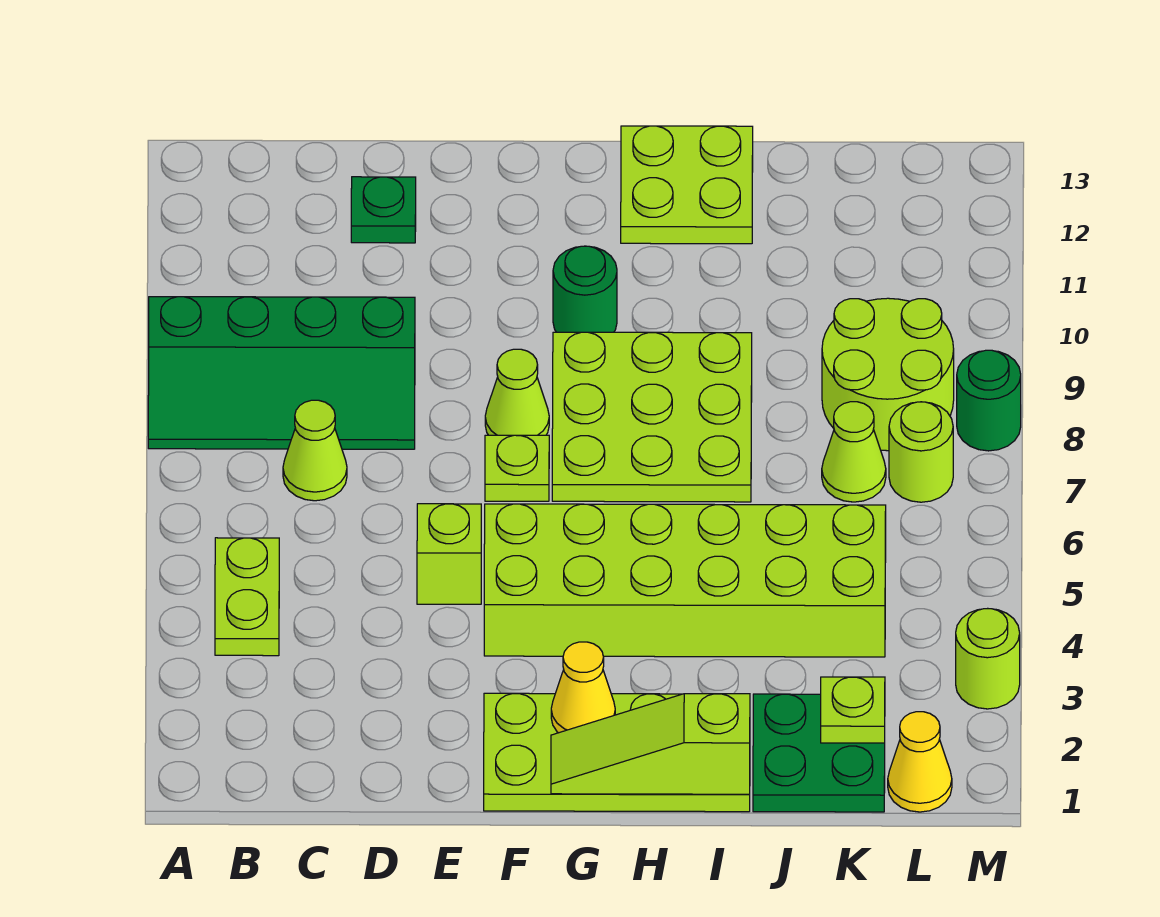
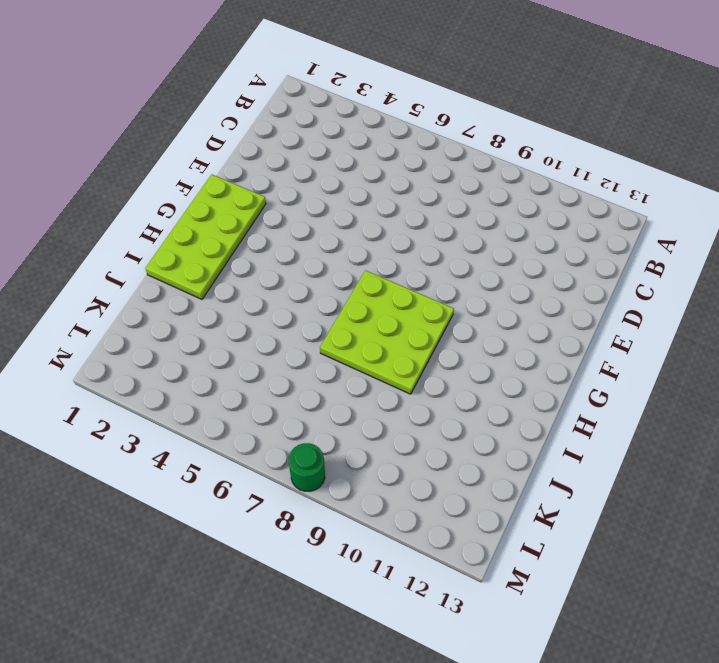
none -> green 2x4 slope [148,297,415,449]
none -> lime 1x2 plate [215,538,279,656]
none -> lime 1x1 cone [283,400,347,501]

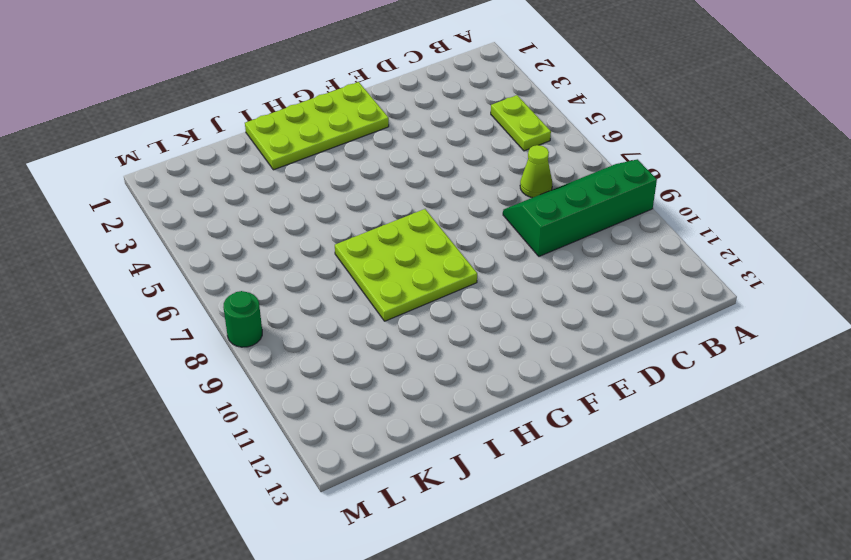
none -> green 1x1 plate [351,177,416,243]
none -> lime 1x1 brick [417,504,481,604]
none -> lime 2x6 brick [484,504,886,657]

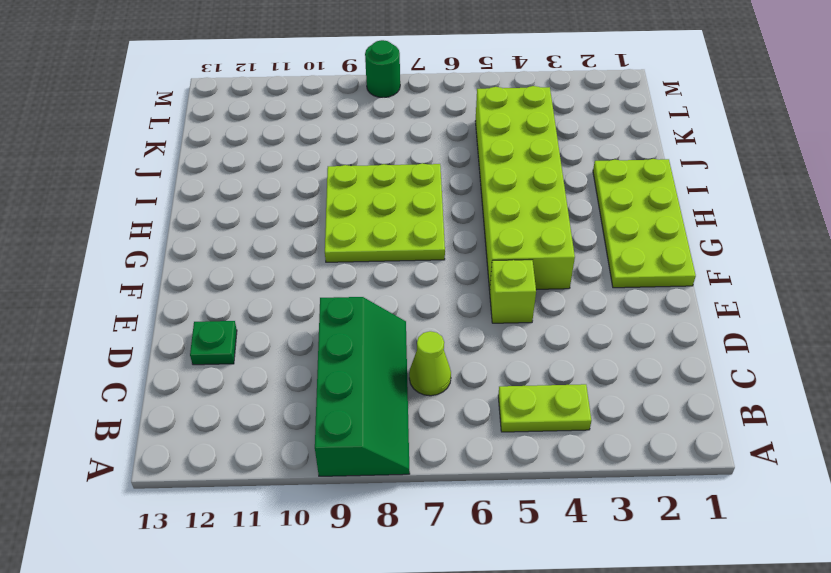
none -> lime 1x1 plate [485,435,549,501]
none -> lime 1x1 cone [485,349,549,435]
none -> green 1x1 round brick [553,246,617,332]

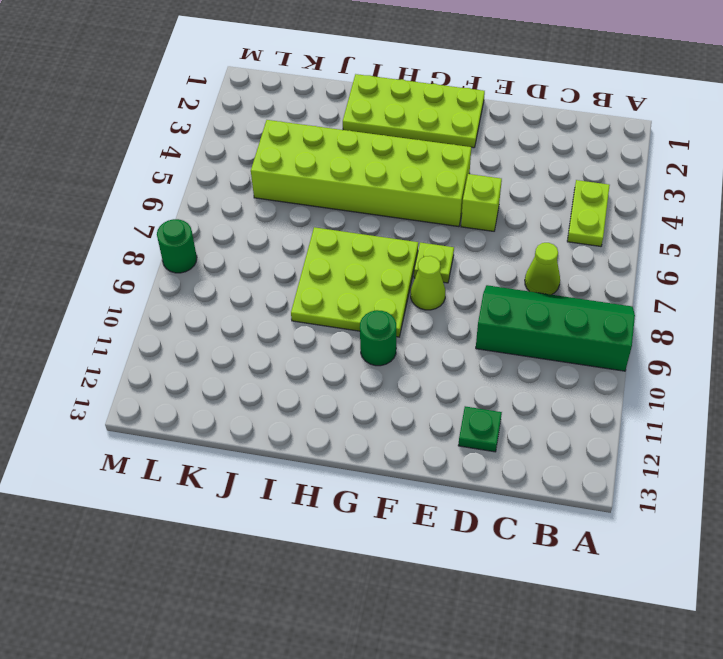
none -> lime 2x2 plate [621,126,753,244]
none -> green 2x2 plate [753,694,885,812]
none -> lime 1x1 cone [822,402,886,502]

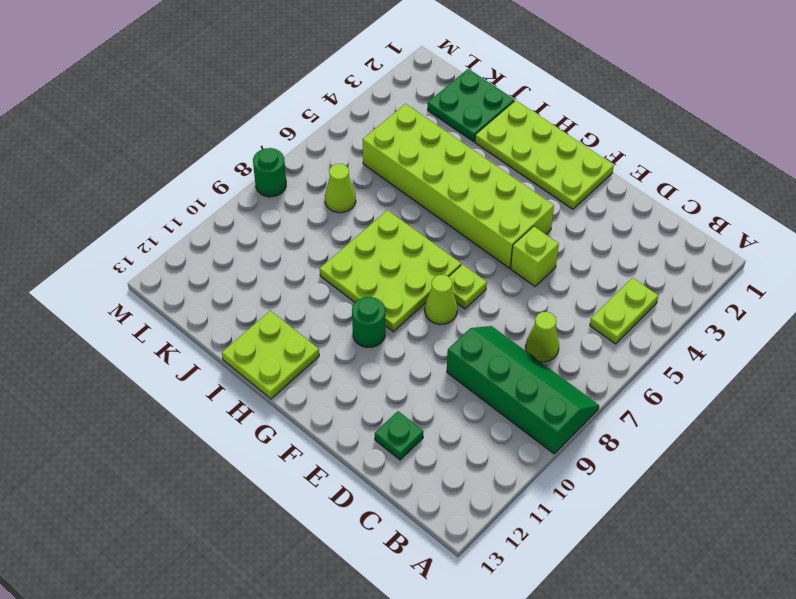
none -> lime 2x2 round brick [822,298,954,451]
none -> yellow 1x1 cone [888,712,952,812]
none -> lime 1x1 round brick [889,402,953,502]

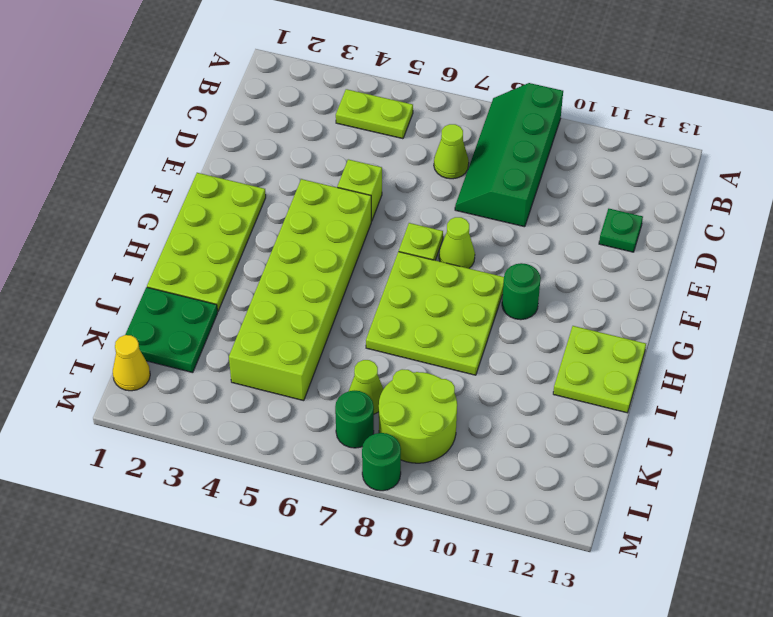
green 1x1 round brick [335,391,374,448] -> lime 1x1 round brick [889,402,953,502]
none -> lime 1x1 round brick [956,609,1020,709]
none -> lime 1x3 slope [551,694,750,794]
none -> yellow 1x1 cone [551,642,615,733]

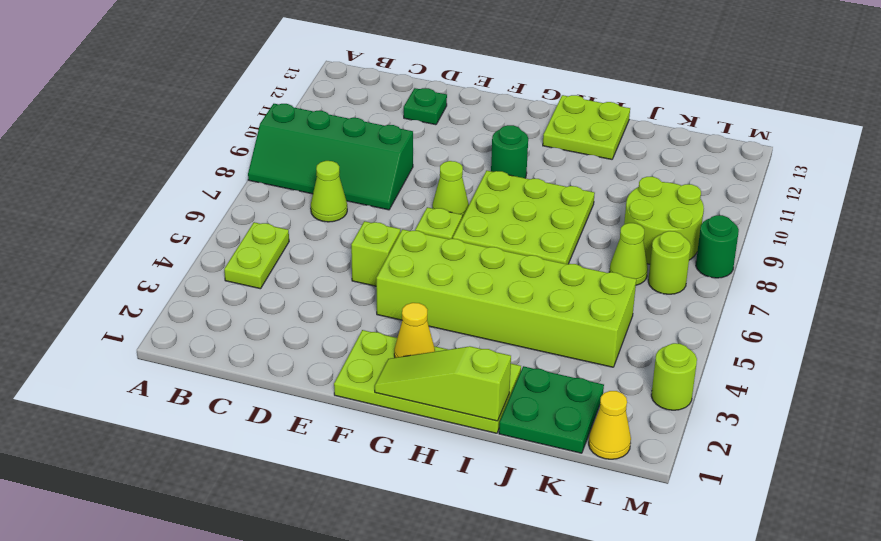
none -> lime 1x1 plate [821,677,885,743]

